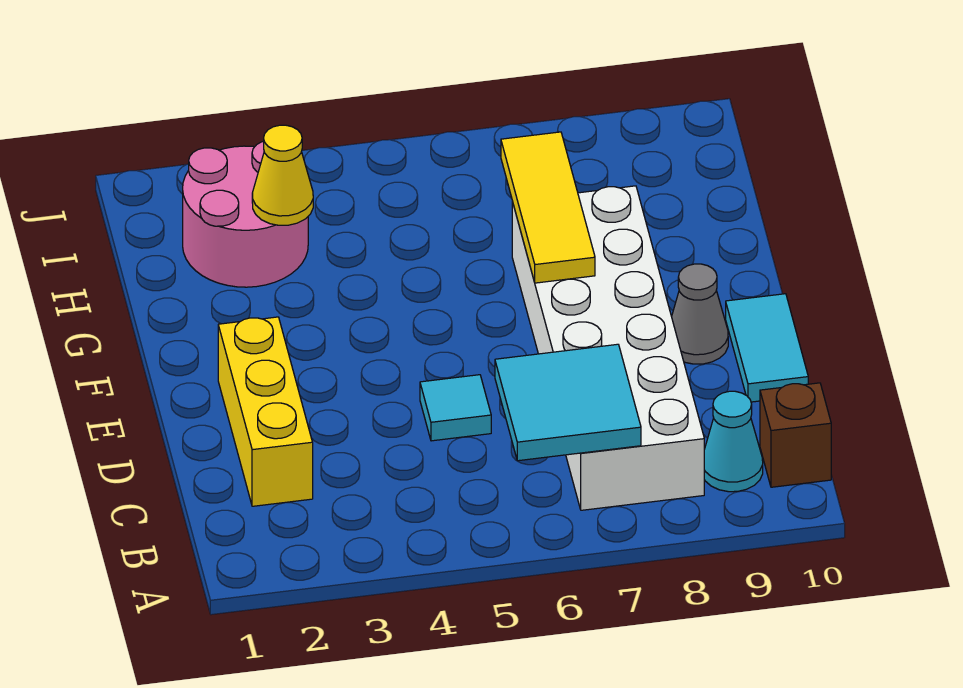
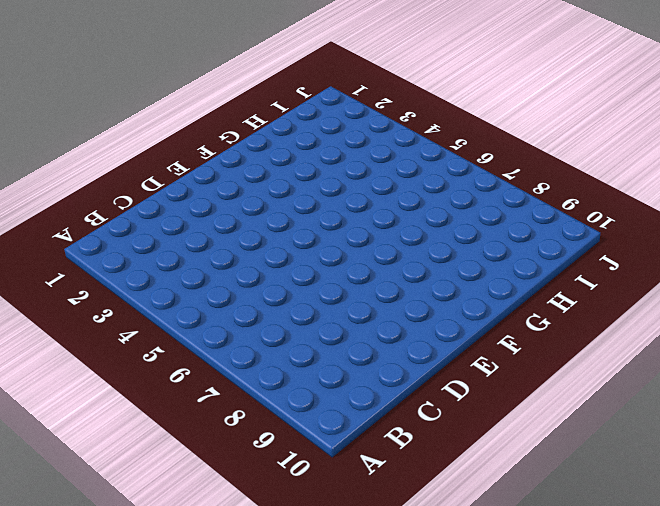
none -> white 2x6 brick [512,186,704,510]
none -> cyan 1x1 cone [704,391,763,492]

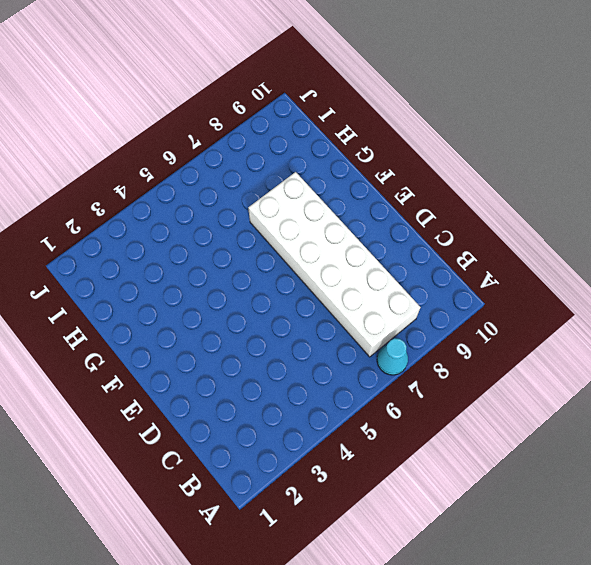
cyan 1x1 cone [377,338,408,375] -> cyan 1x1 cone moved to [704,391,763,492]
none -> brown 1x1 brick [760,383,831,487]
none -> yellow 1x3 brick [218,317,313,506]

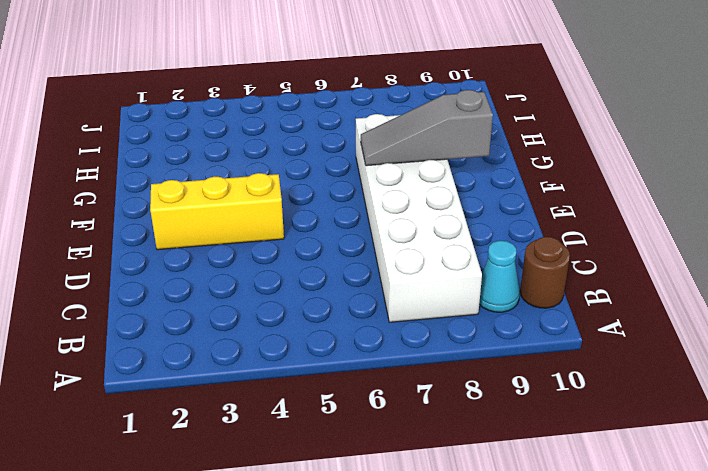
brown 1x1 round brick [520,237,570,308] -> brown 1x1 brick [760,383,831,487]
yellow 1x3 brick [150,173,284,250] -> yellow 1x3 brick turned to [218,317,313,506]
grey 1x3 slope [361,90,493,166] -> yellow 1x3 tile [501,132,595,283]
none -> cyan 1x1 tile [420,375,491,441]
none -> cyan 1x2 tile [726,294,808,402]

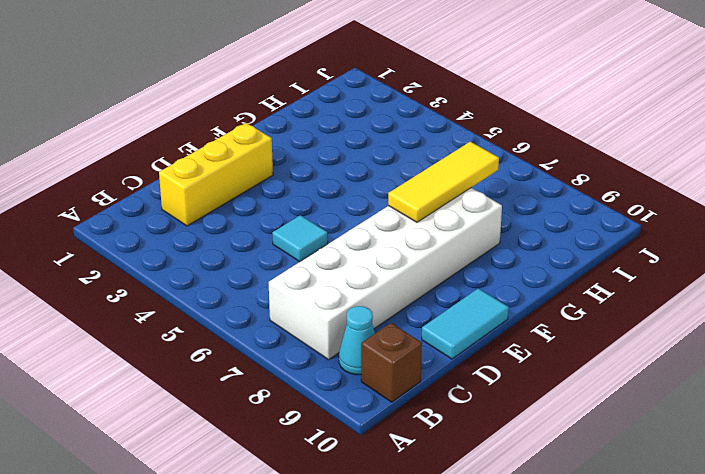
none -> grey 1x1 cone [672,264,728,364]
none -> pink 2x2 round brick [183,141,308,287]

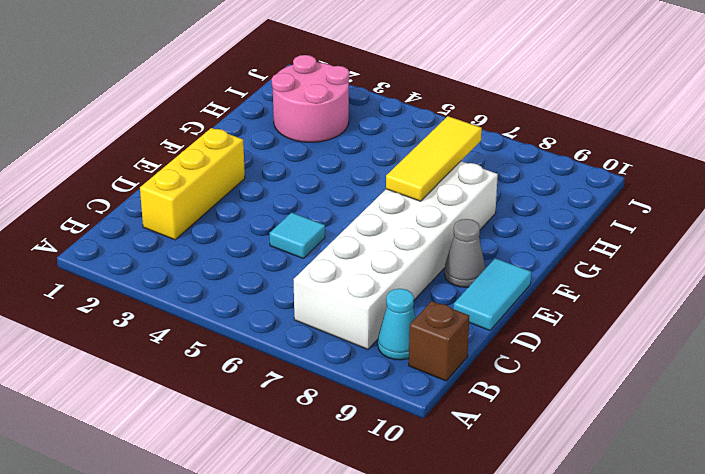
none -> cyan 2x2 tile [495,344,641,461]
none -> yellow 1x1 cone [252,125,313,225]

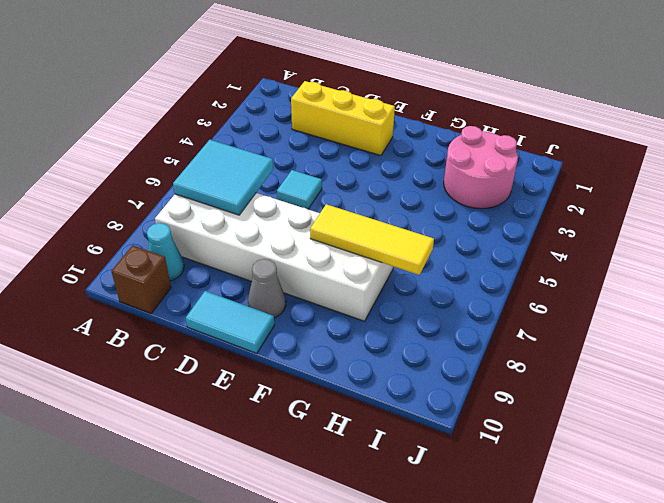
none -> yellow 1x1 cone [252,125,313,225]

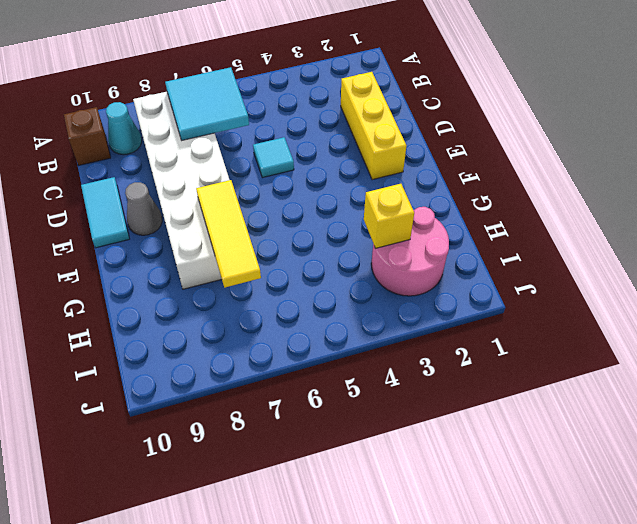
yellow 1x1 brick [364,184,414,248] -> yellow 1x1 cone [252,125,313,225]

